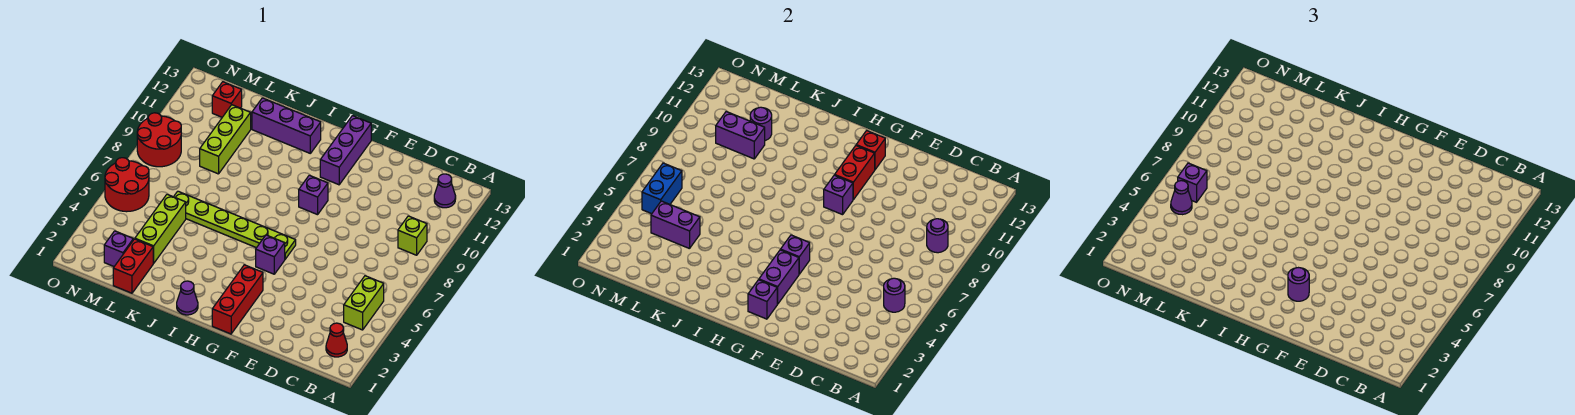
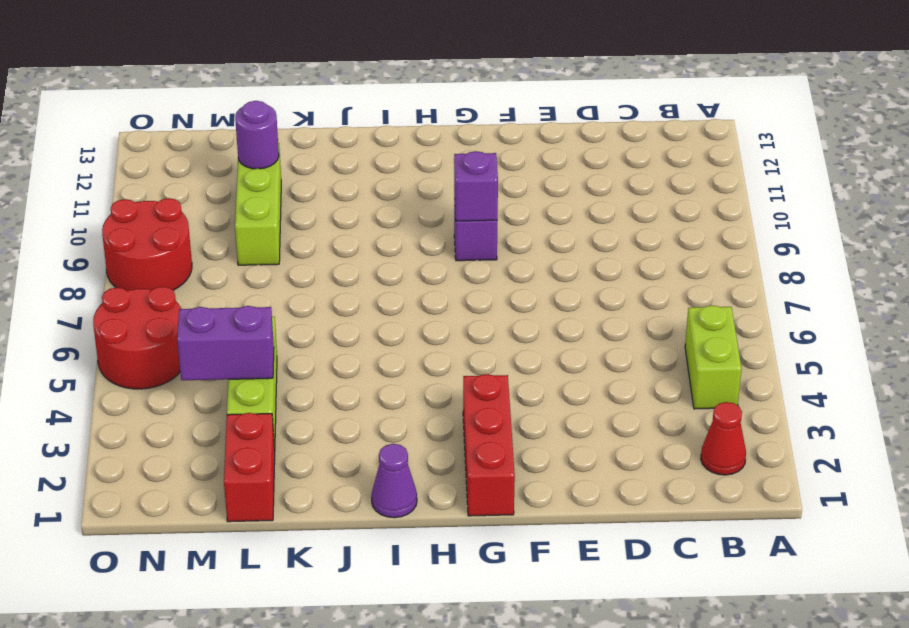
none -> lime 1x1 brick [398,216,427,255]
none -> purple 1x1 cone [434,174,456,208]
none -> purple 1x1 brick [256,235,285,274]
none -> lime 1x6 plate [174,191,296,259]

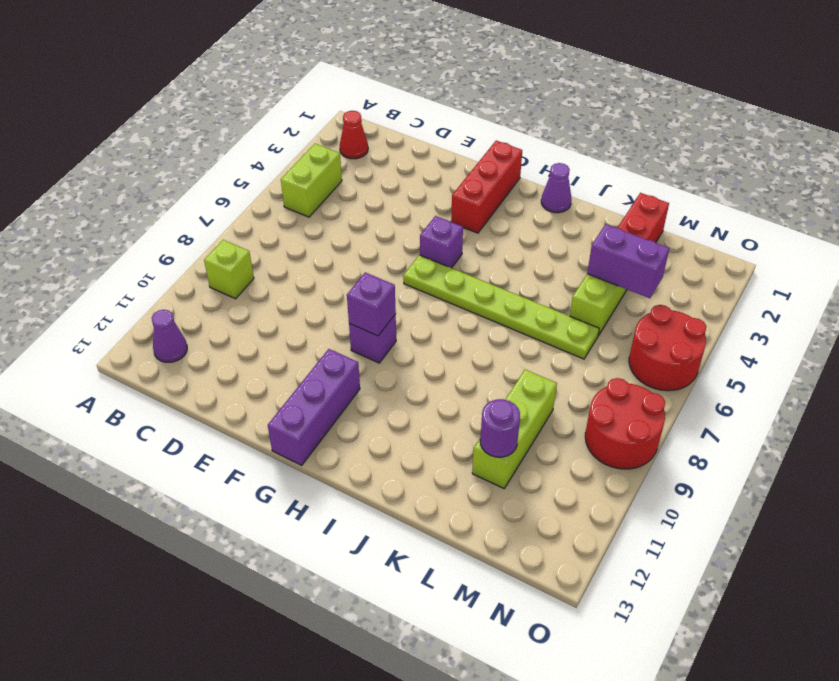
none -> purple 1x3 brick [252,98,321,153]
none -> purple 1x1 brick [104,231,133,266]
none -> red 1x1 brick [212,82,242,117]
none -> purple 1x1 round brick [884,278,905,312]

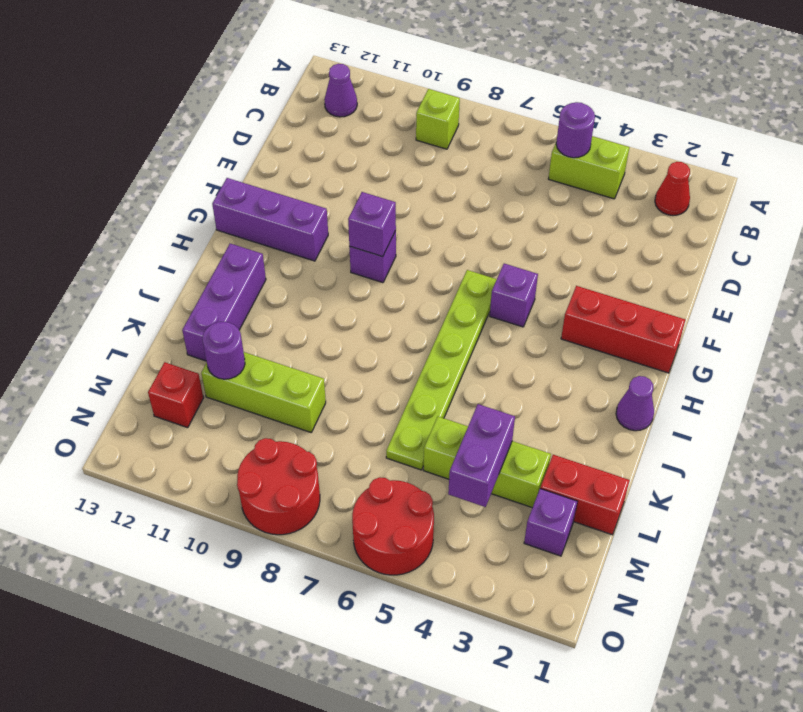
none -> purple 1x1 round brick [927,219,948,253]
none -> purple 1x1 brick [748,280,777,319]
none -> purple 1x2 brick [759,250,799,304]
none -> purple 1x1 brick [781,235,810,274]

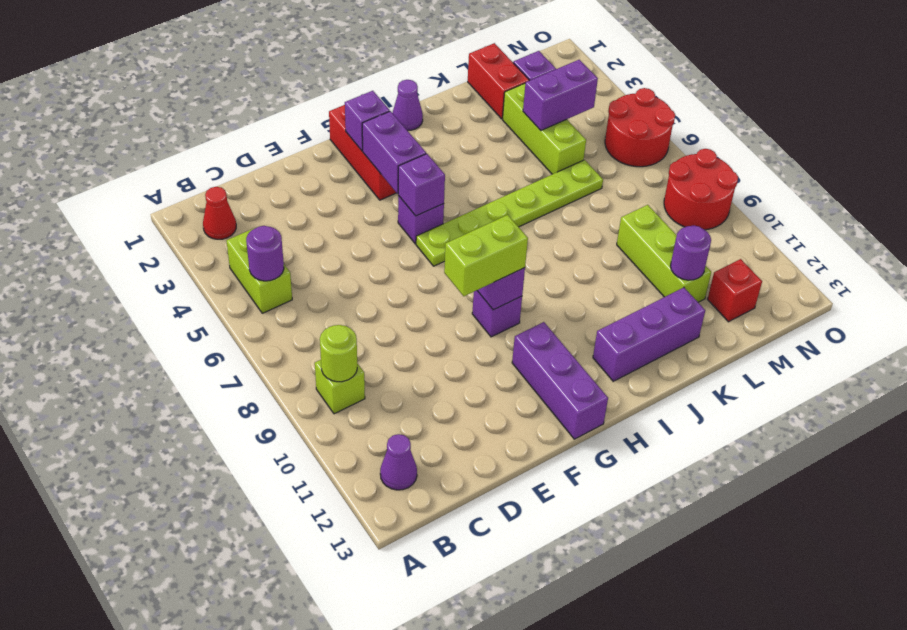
lime 1x1 round brick [320,325,357,382] -> purple 1x1 round brick [927,219,948,253]
lime 1x2 brick [444,215,528,296] -> none
none -> red 1x2 brick [835,146,875,199]
none -> red 1x1 brick [856,131,885,169]
none -> purple 1x2 brick [716,112,765,159]
none -> blue 1x2 brick [642,163,682,214]

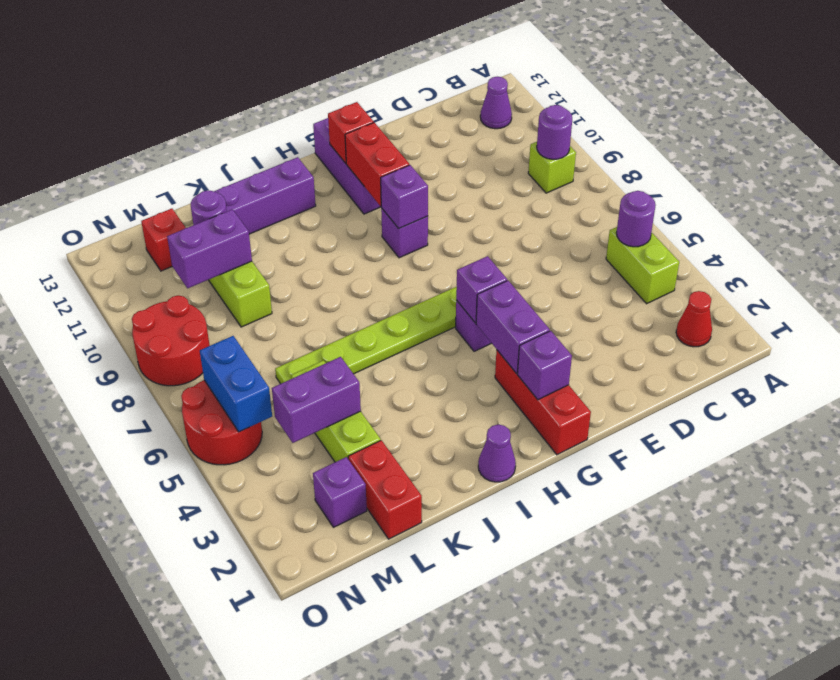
none -> purple 1x1 round brick [1288,268,1309,301]
none -> purple 1x1 cone [1171,181,1192,215]
none -> purple 1x1 brick [1178,163,1207,202]

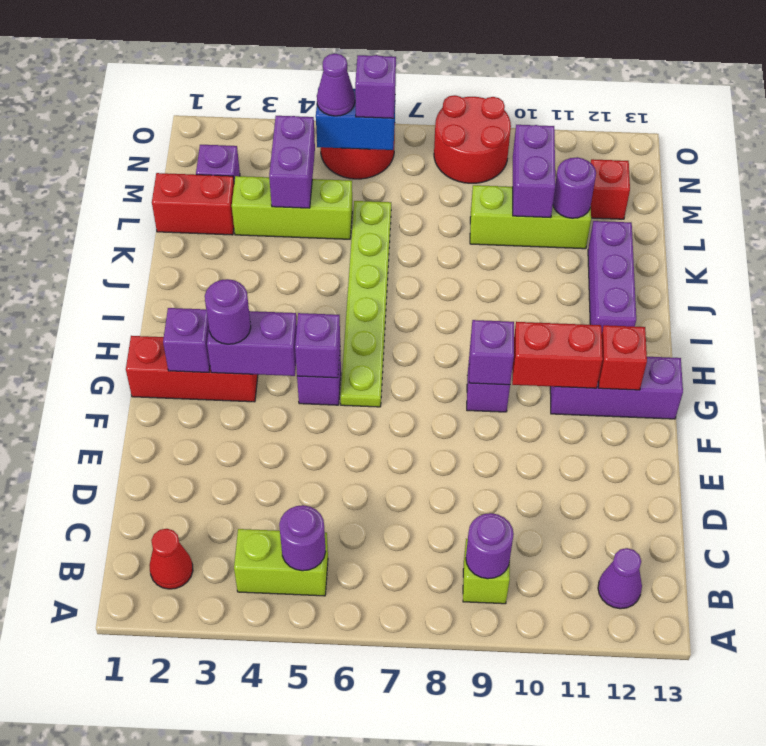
none -> purple 1x1 cone [177,281,198,315]

